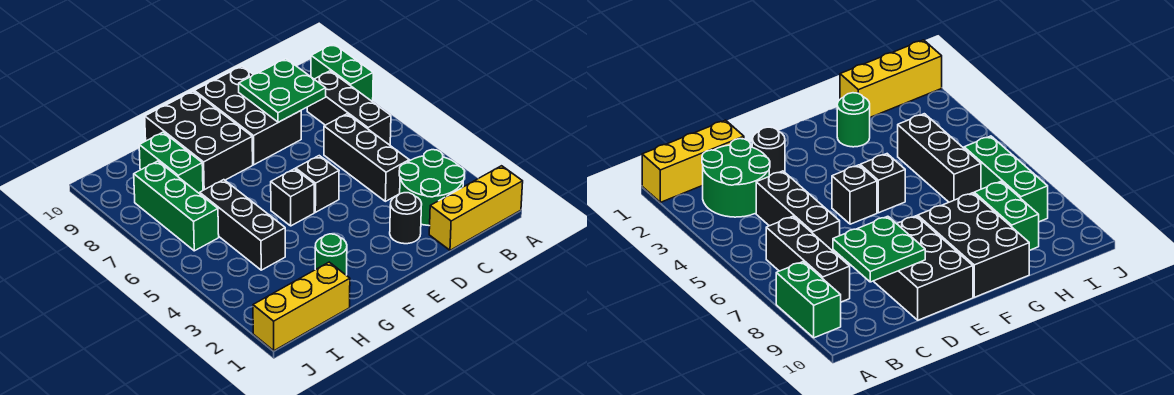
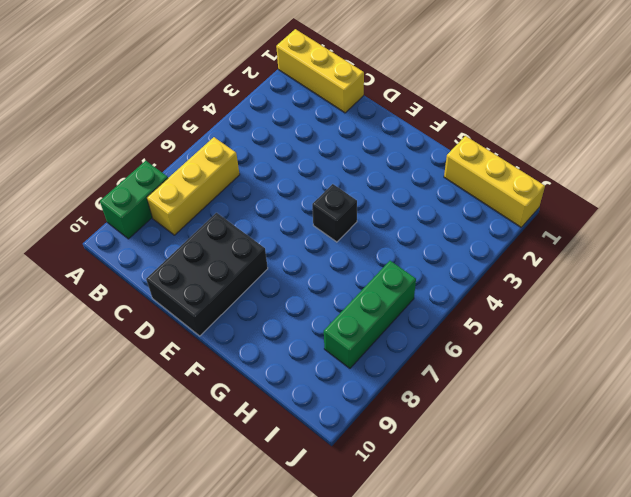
yellow 1x3 brick [147,137,240,235] -> black 1x3 brick [307,71,391,145]
none -> green 2x2 round brick [399,150,464,226]
none -> black 1x3 brick [324,114,409,201]
none -> black 1x1 round brick [390,193,422,244]

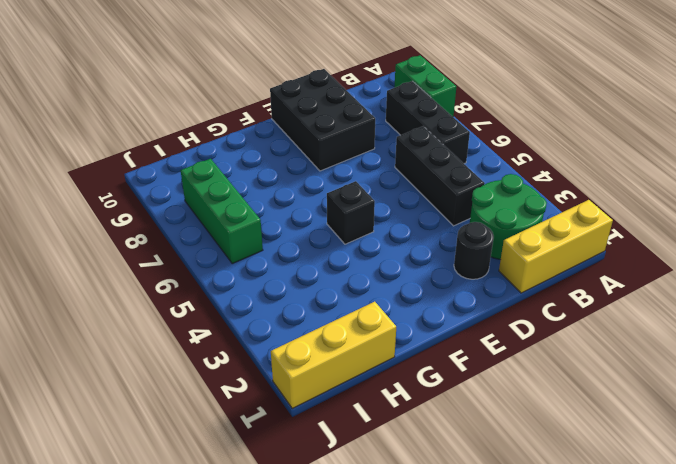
none -> black 1x1 brick [296,156,339,212]
none -> black 2x3 brick [145,91,253,190]
none -> green 1x1 round brick [315,234,347,275]

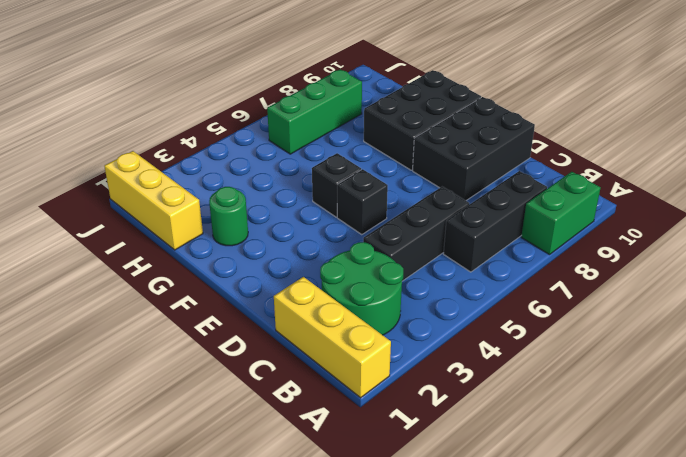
none -> black 1x1 round brick [390,193,422,244]
none -> black 1x3 brick [200,180,285,270]
none -> green 1x2 brick [139,132,203,194]

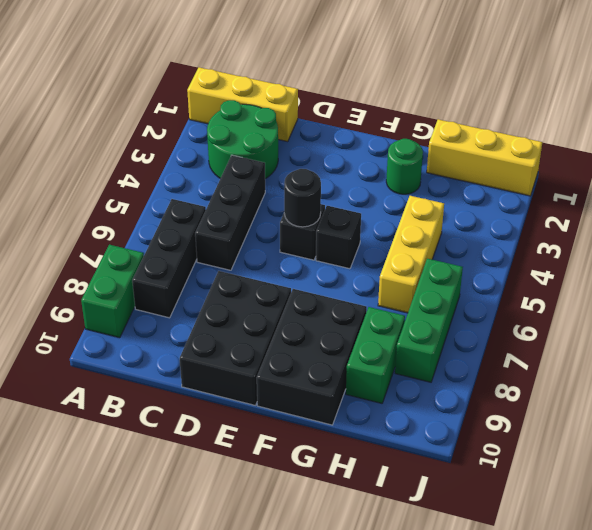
black 1x1 round brick [284,169,321,227] -> black 1x1 round brick moved to [390,193,422,244]
yellow 1x3 brick [378,196,444,313] -> black 1x3 brick [200,180,285,270]
none -> green 2x2 plate [239,59,326,122]

